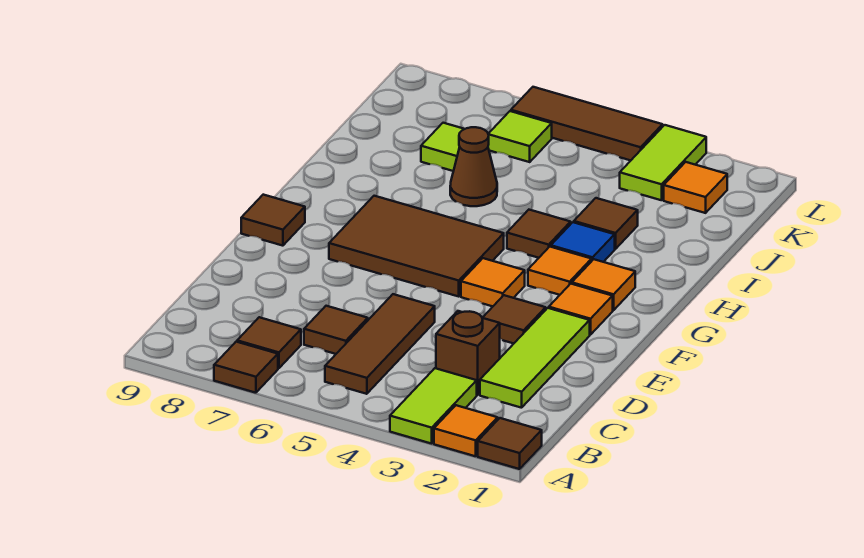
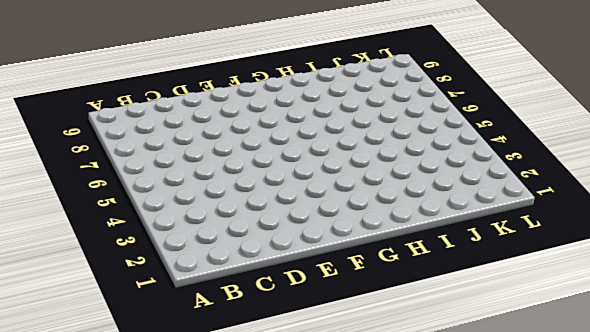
none -> brown 1x1 tile [478,418,542,469]
none -> orange 1x1 tile [434,405,498,456]
none -> lime 1x2 tile [390,368,477,444]

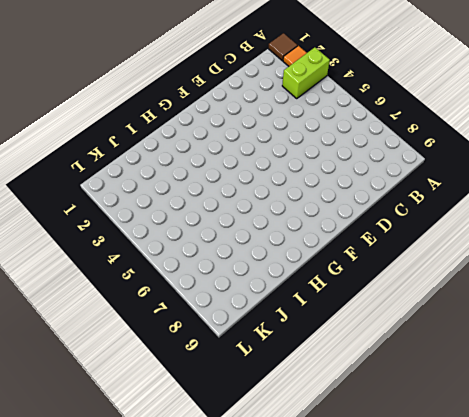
lime 1x2 brick [282,47,330,98] -> lime 1x2 tile [390,368,477,444]
none -> brown 1x1 tile [214,342,278,393]
none -> brown 1x3 tile [325,294,435,394]
none -> brown 1x1 tile [237,317,301,368]

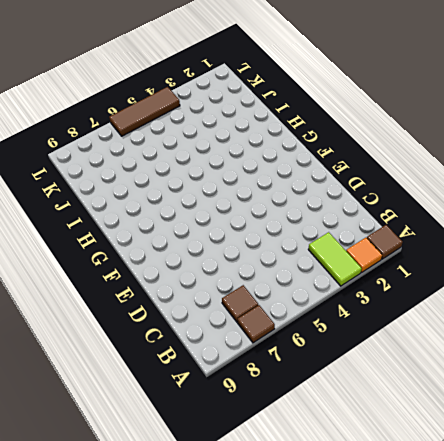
none -> brown 1x3 tile [325,294,435,394]
none -> lime 1x3 tile [480,308,590,408]
none -> brown 1x1 brick [436,311,500,395]

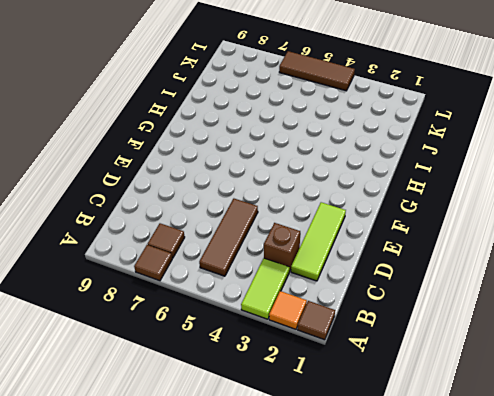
none -> brown 1x1 tile [304,306,368,354]
none -> brown 1x1 tile [483,295,546,343]
none -> orange 1x1 tile [549,284,613,335]

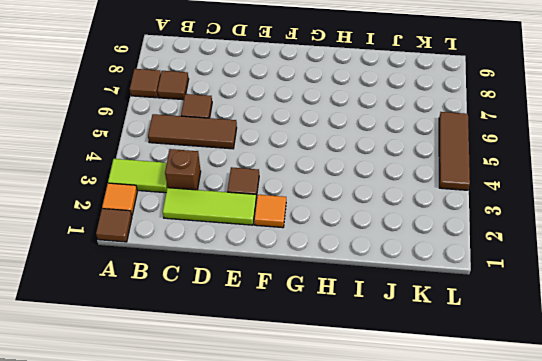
none -> orange 1x1 tile [461,258,525,306]
none -> brown 2x3 tile [329,196,504,296]
none -> brown 1x1 tile [241,195,305,246]

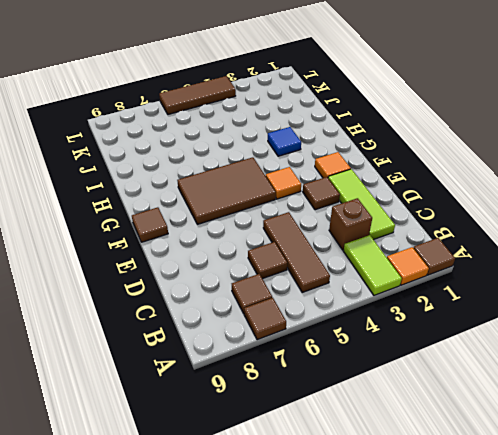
none -> orange 1x1 tile [572,259,635,310]
none -> orange 1x1 tile [528,247,592,295]
none -> brown 1x1 tile [507,210,571,258]

